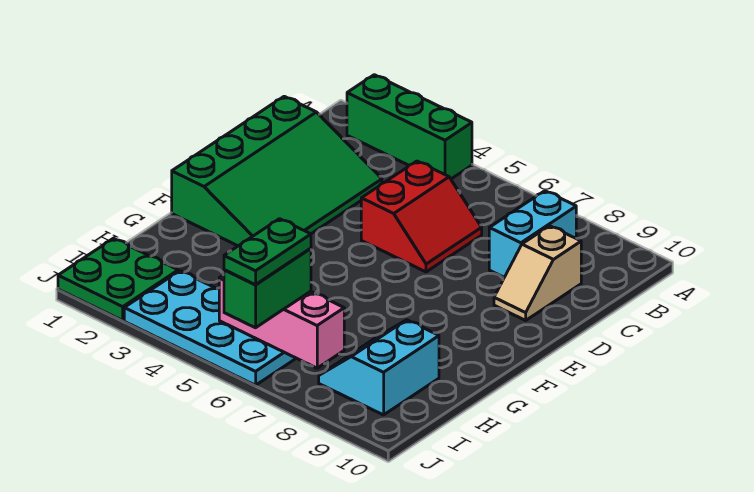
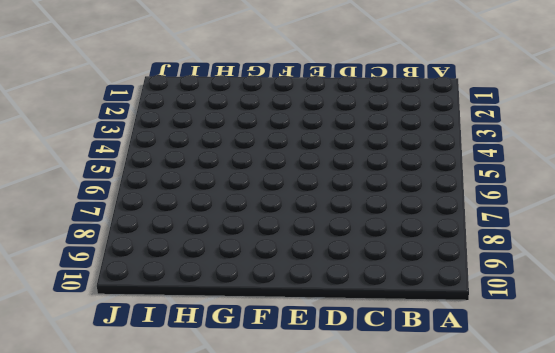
none -> green 1x3 brick [347,75,472,179]
none -> cyan 1x2 brick [489,191,576,277]

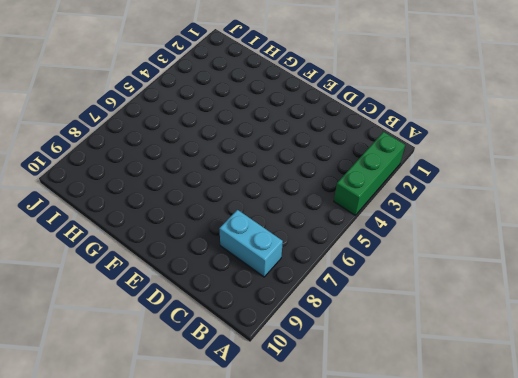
none -> green 3x4 slope [172,96,382,246]
none -> red 2x2 slope [361,161,482,272]

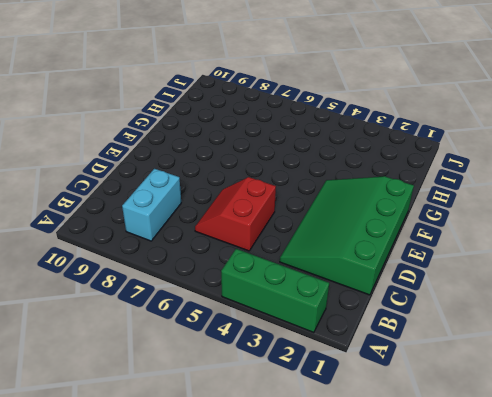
none -> tan 1x2 slope [494,226,581,320]
none -> cyan 2x2 slope [319,320,439,415]

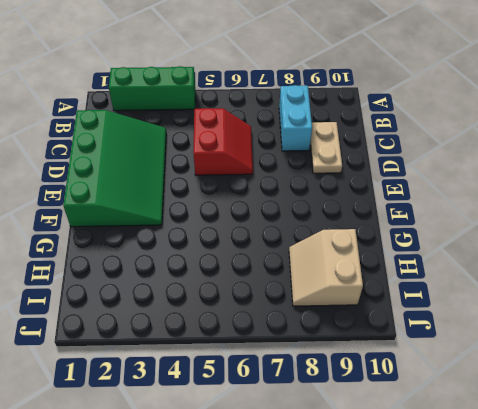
tan 1x2 plate [310,122,342,173] -> tan 1x2 slope [494,226,581,320]
tan 2x2 slope [289,229,363,306] -> cyan 2x2 slope [319,320,439,415]
none -> green 2x2 plate [58,239,178,320]
none -> cyan 2x4 plate [124,271,296,385]

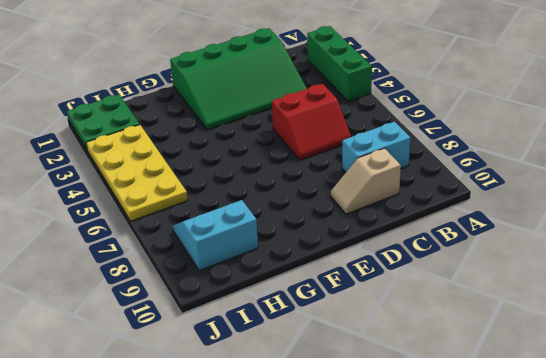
yellow 2x4 plate [86,125,188,221] -> cyan 2x4 plate [124,271,296,385]
none -> pink 1x3 brick [219,275,344,368]
none -> green 1x2 brick [224,248,311,328]

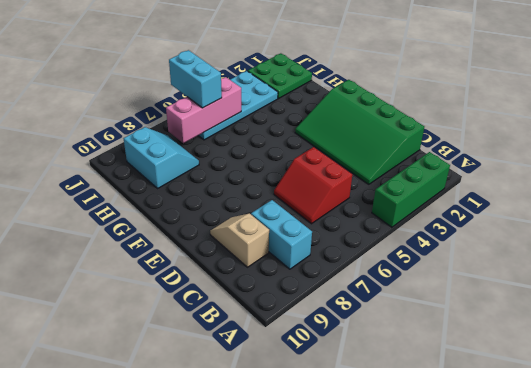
cyan 1x2 brick [169,50,222,108] -> green 1x2 brick [224,248,311,328]
none -> green 1x2 plate [224,219,311,285]

